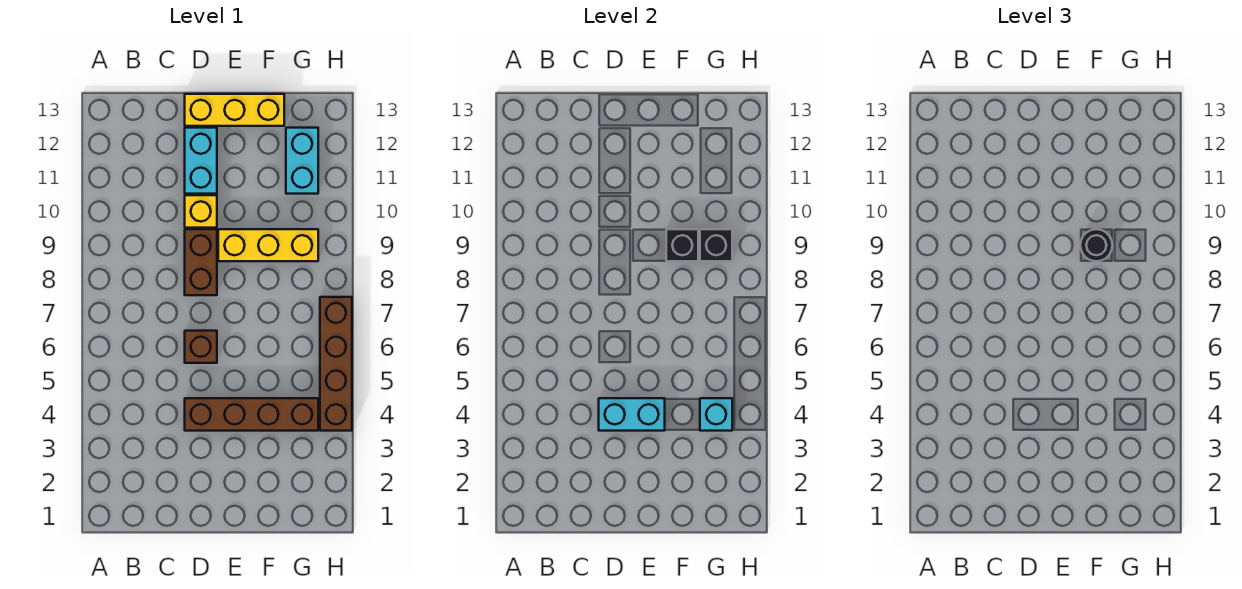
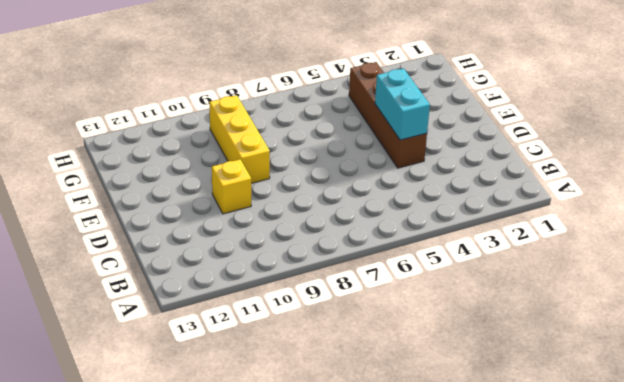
none -> brown 1x1 brick [185,331,217,363]
none -> brown 1x2 brick [185,229,217,295]
none -> cyan 1x2 brick [185,128,217,194]

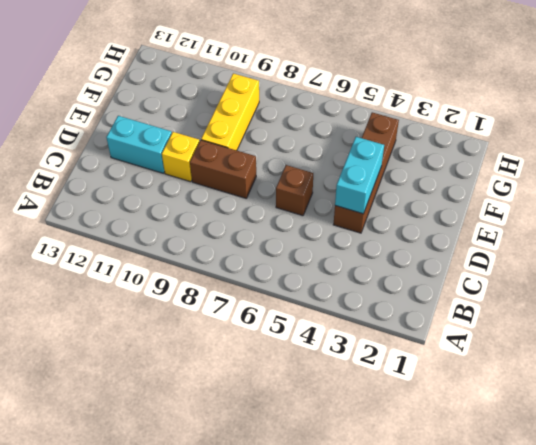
none -> yellow 1x3 brick [185,94,284,126]
none -> cyan 1x2 brick [286,128,318,194]
none -> brown 1x4 brick [320,297,352,431]

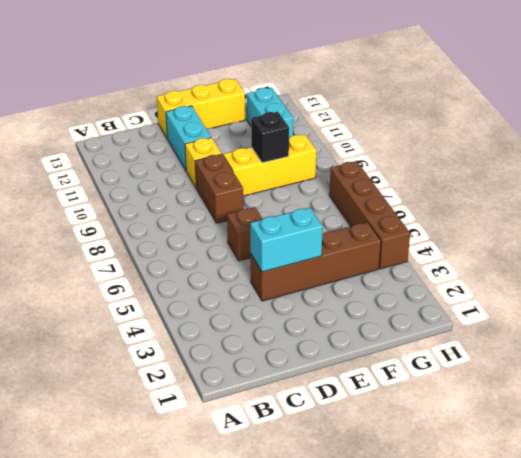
none -> cyan 1x1 brick [700,398,732,431]
none -> black 1x1 brick [700,229,732,261]
none -> black 1x1 round brick [1080,229,1112,261]

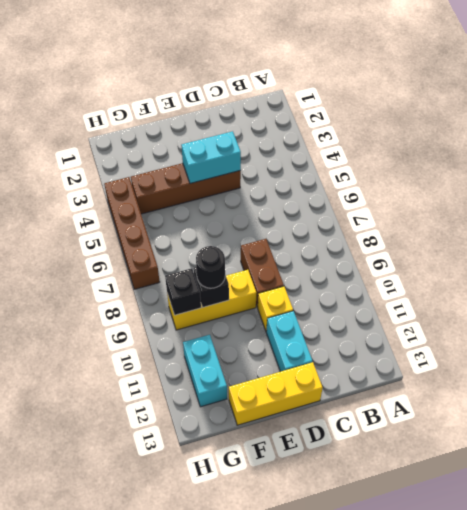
none -> brown 1x1 brick [185,331,217,363]
none -> cyan 1x1 brick [700,398,732,431]

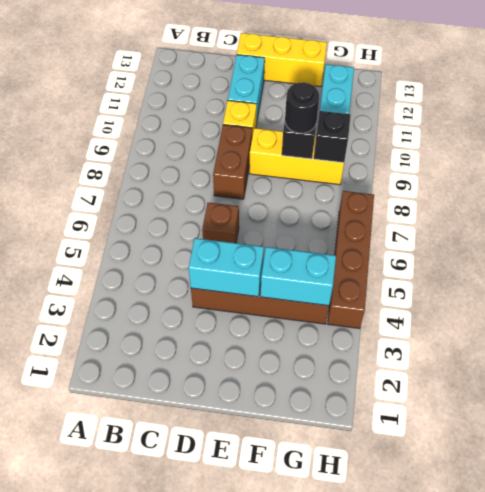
cyan 1x2 brick [260,247,336,306] -> cyan 1x1 brick [700,398,732,431]

